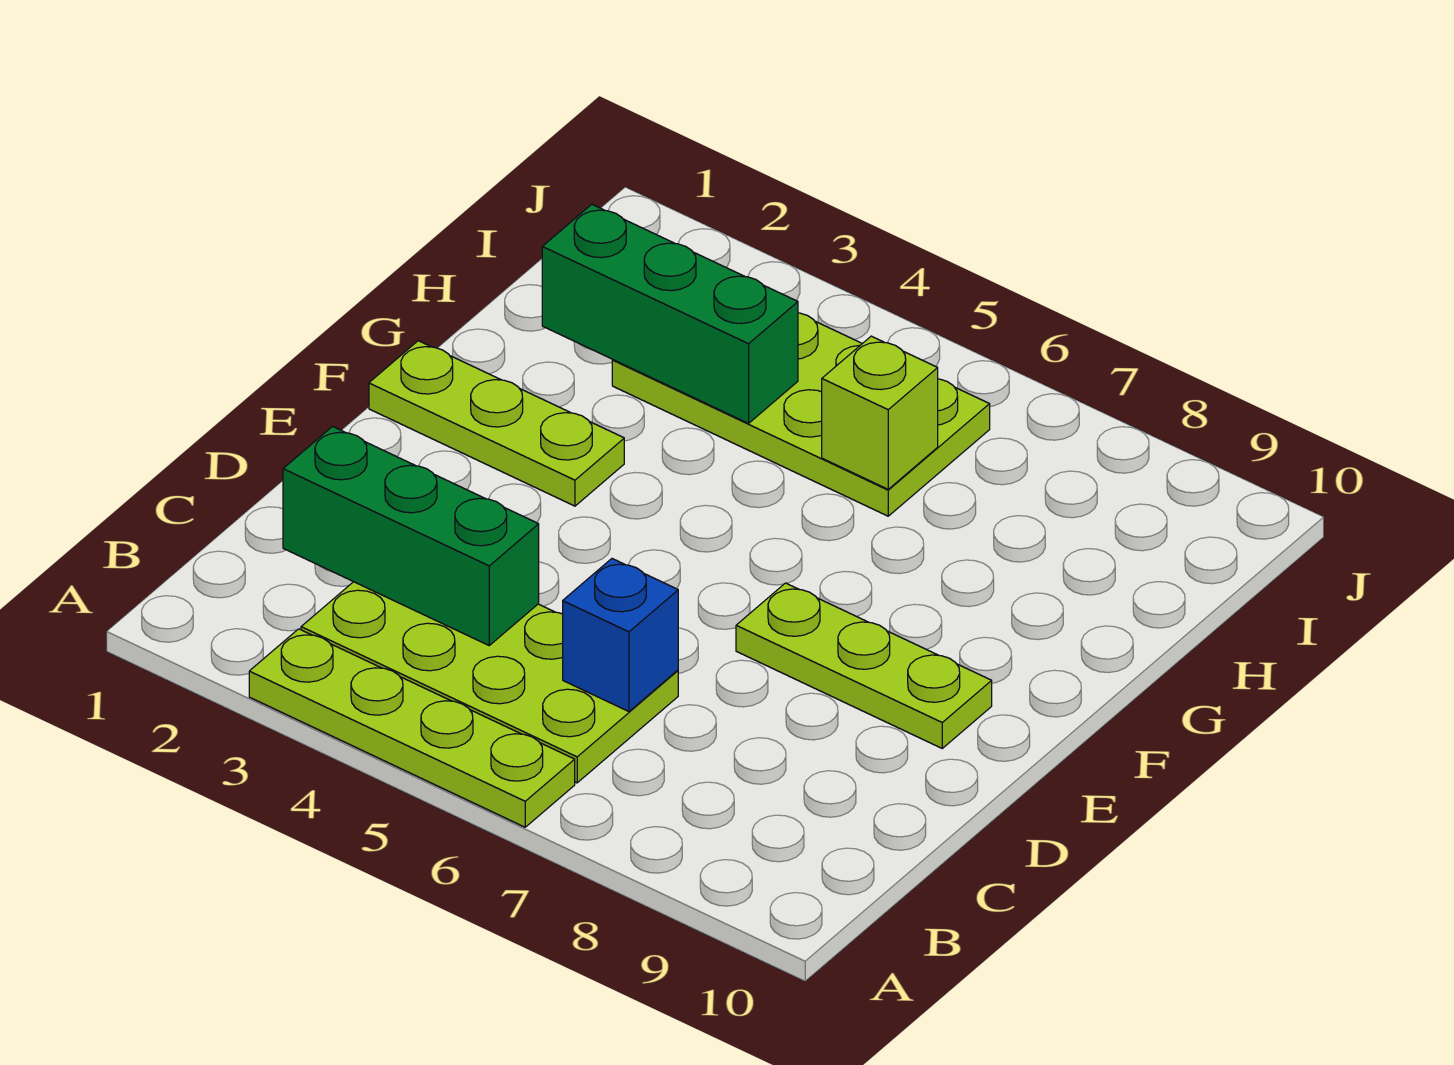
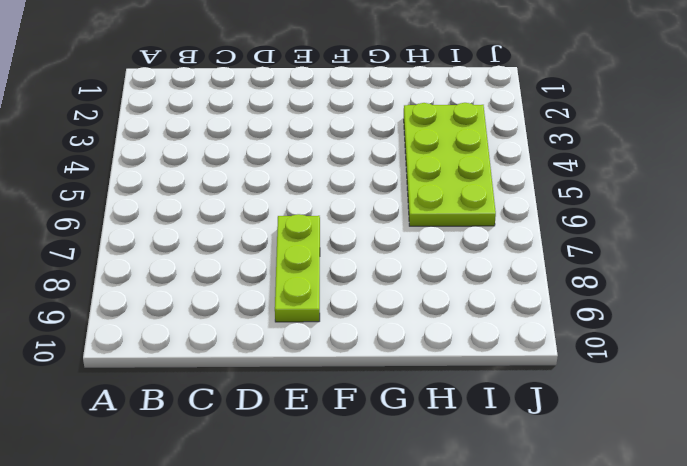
none -> lime 1x4 plate [249,629,575,827]
none -> lime 2x4 plate [301,582,678,783]

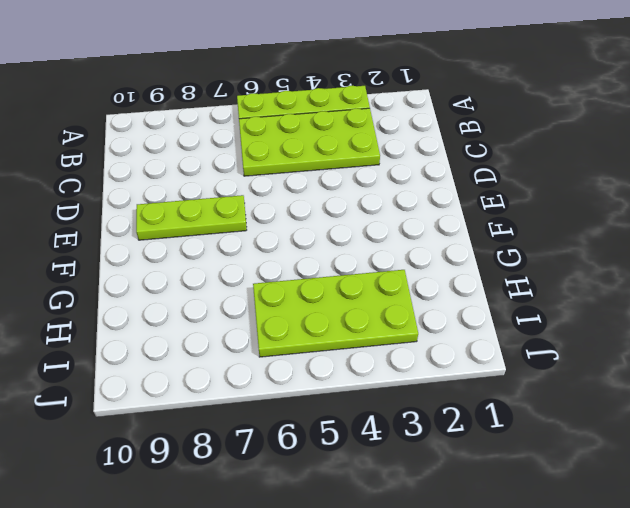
none -> lime 1x3 plate [369,341,624,506]
none -> green 1x3 brick [283,427,539,645]

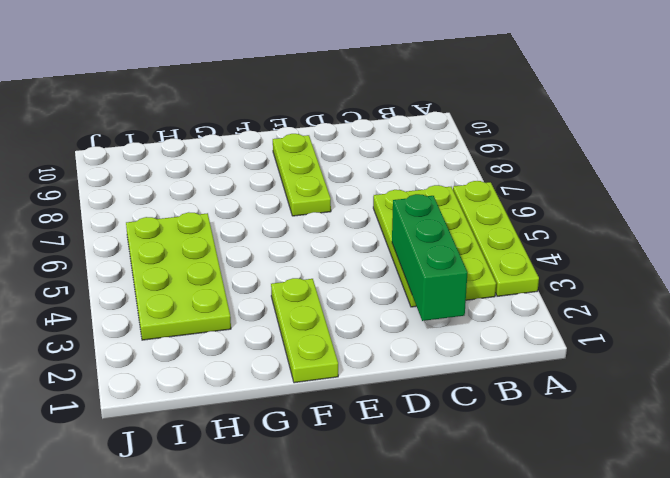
none -> blue 1x1 brick [563,559,678,712]
none -> green 1x3 brick [542,204,798,423]

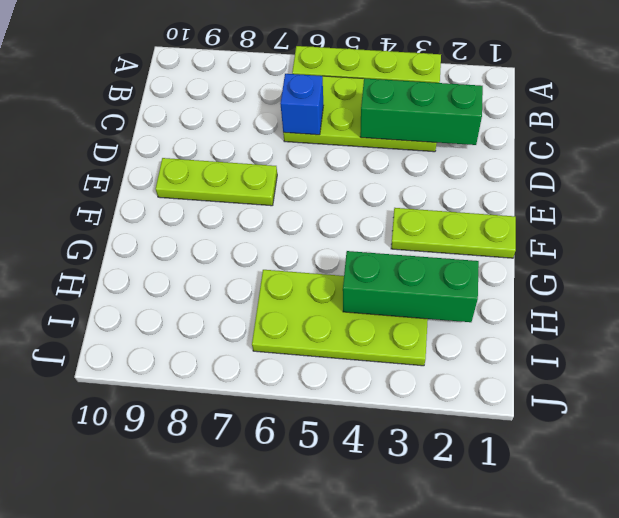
none -> lime 1x1 brick [822,336,938,489]

